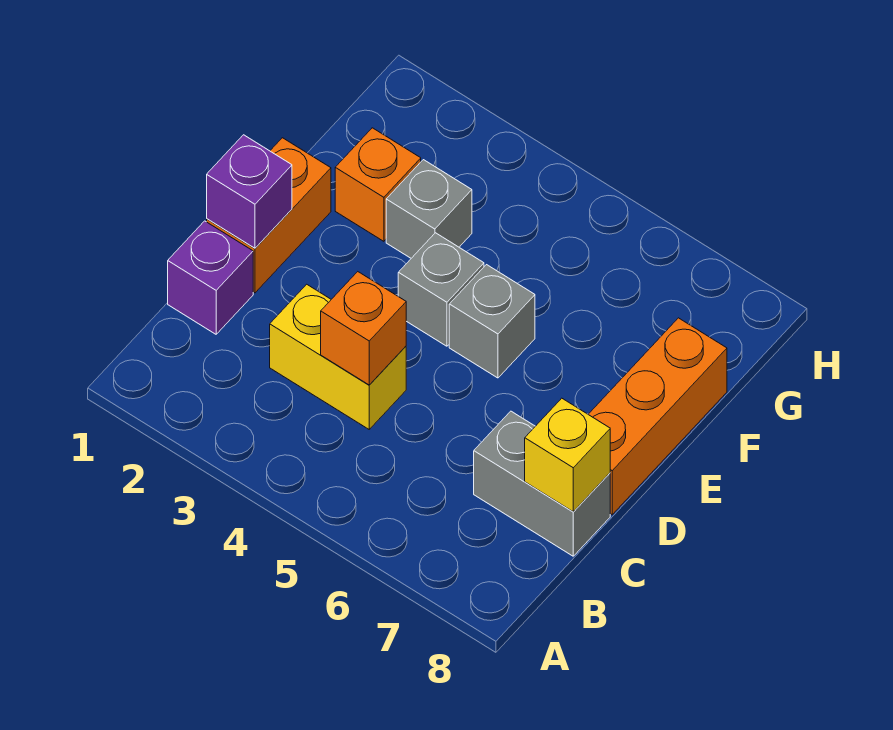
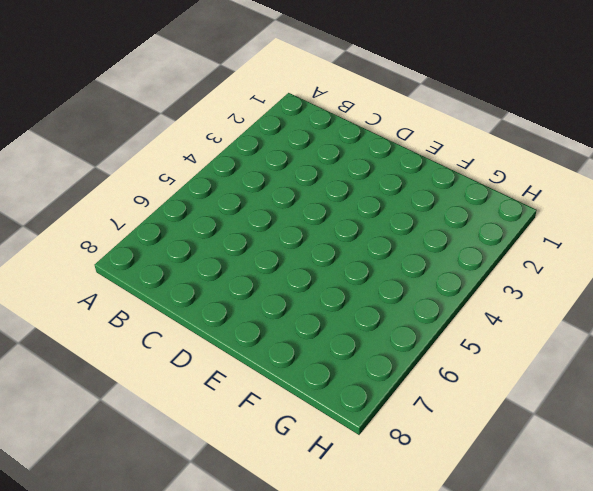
none -> purple 1x1 brick [168,221,253,334]
none -> yellow 1x2 brick [270,284,406,429]
none -> grey 1x2 brick [474,411,610,556]

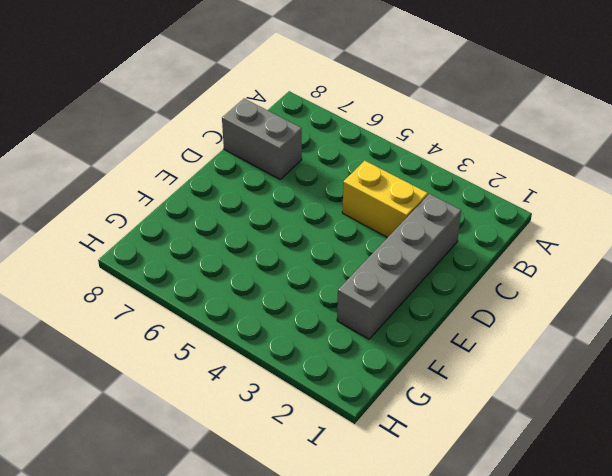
grey 1x4 brick [337,194,461,339] -> orange 1x1 brick [335,128,421,241]
none -> purple 1x1 brick [168,221,253,334]
none -> orange 1x2 brick [207,138,331,293]
none -> orange 1x3 brick [588,318,727,515]

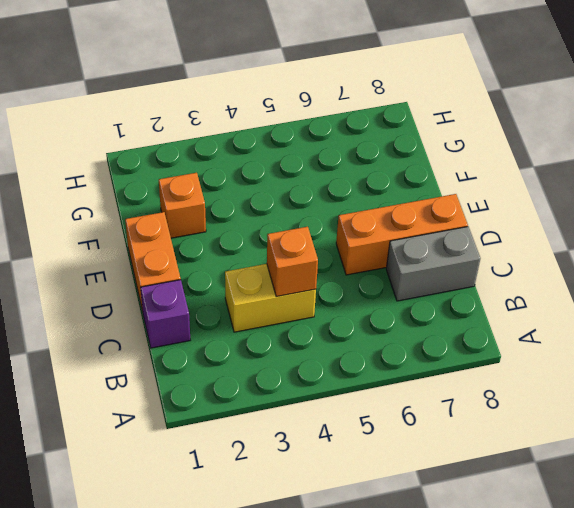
orange 1x3 brick [336,194,468,275] -> orange 1x3 brick turned to [588,318,727,515]
none -> grey 1x1 brick [398,233,484,346]
none -> grey 1x1 brick [449,265,535,378]
none -> grey 1x1 brick [386,160,472,258]

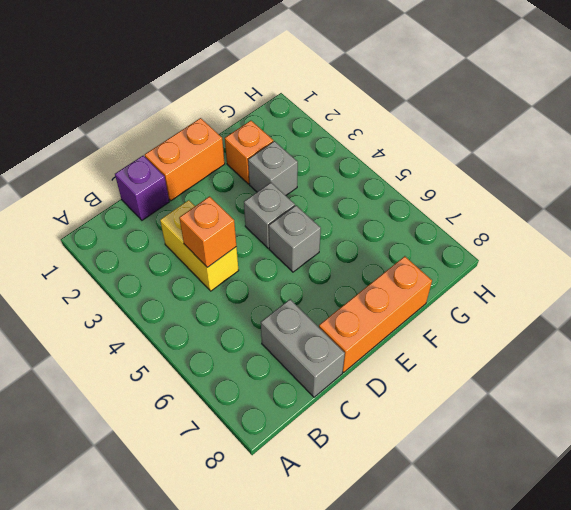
none -> yellow 1x1 brick [525,398,610,512]
none -> purple 1x1 brick [207,135,292,248]

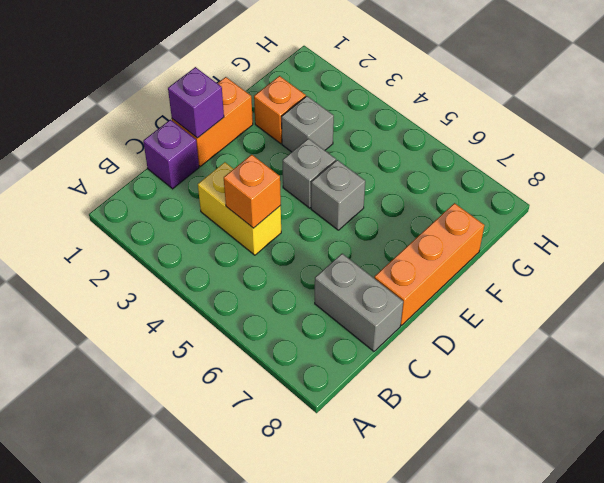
none -> yellow 1x1 brick [525,398,610,512]

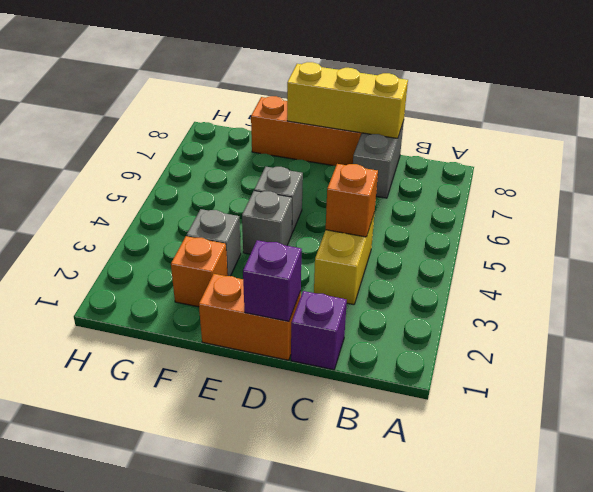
yellow 1x3 brick [287,62,408,138] -> yellow 1x1 brick [525,398,610,512]

